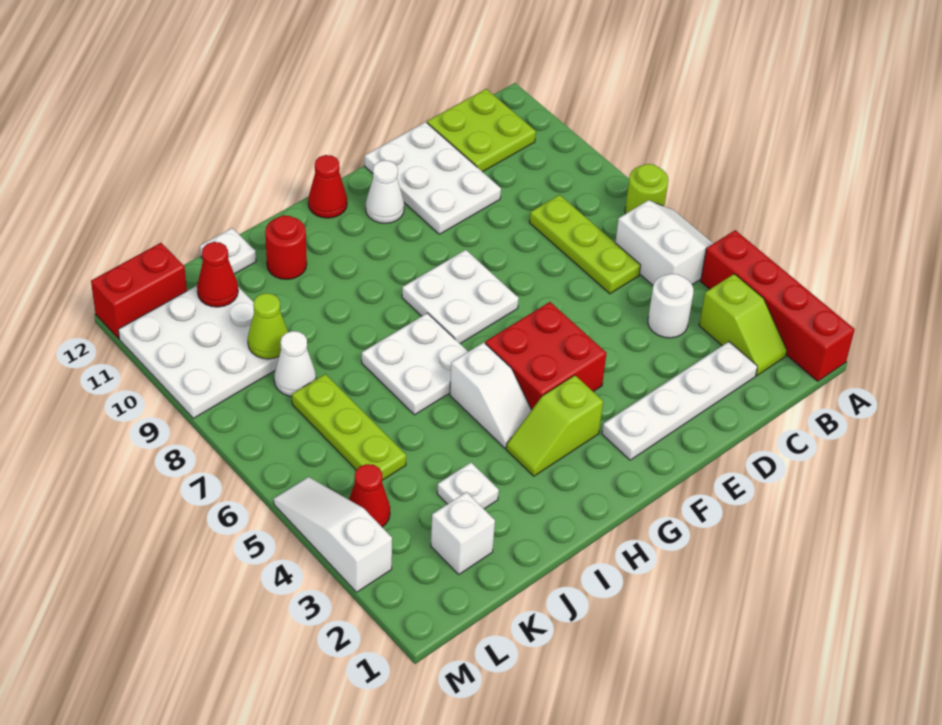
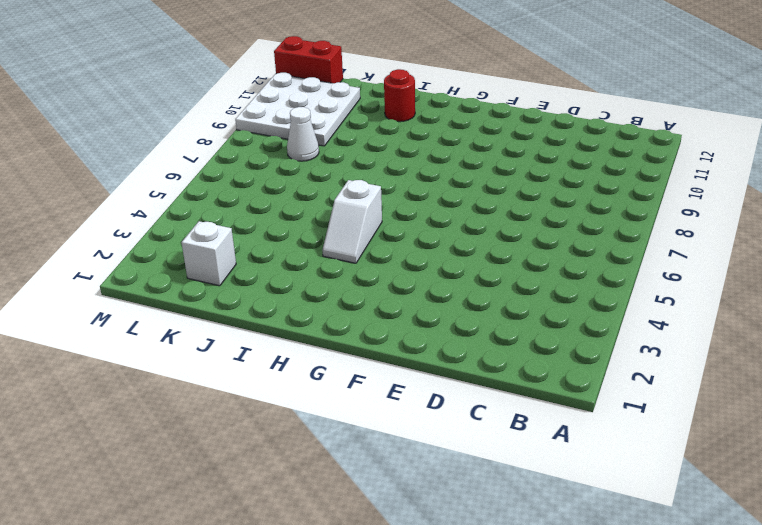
none -> red 1x4 brick [701,230,855,381]
none -> white 2x2 slope [615,200,713,285]
none -> lime 1x1 round brick [625,164,668,214]

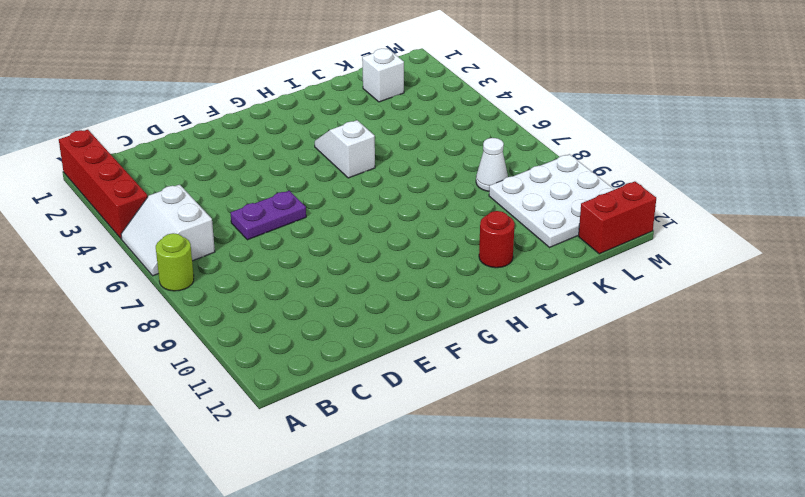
purple 1x2 plate [231,191,306,240] -> none
none -> lime 1x2 slope [699,274,787,376]
none -> lime 2x2 plate [427,89,536,172]
none -> white 1x4 plate [602,342,758,460]

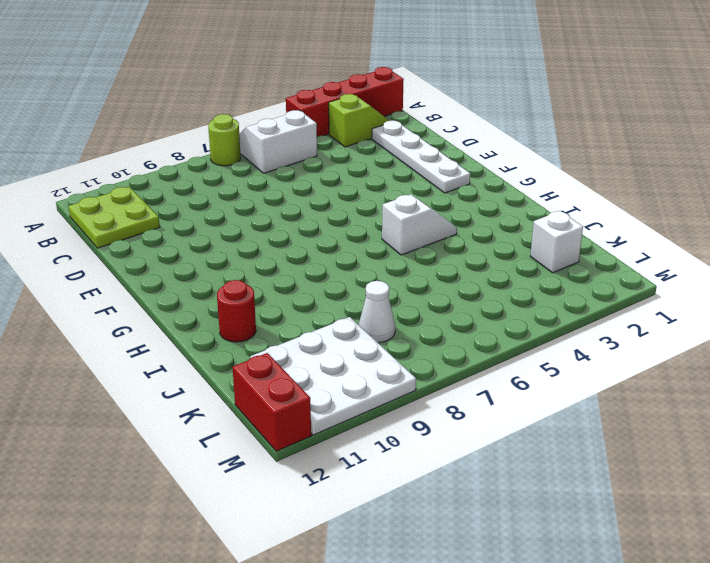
none -> white 1x1 round brick [648,274,694,338]
none -> lime 1x3 plate [529,195,641,294]
none -> white 2x3 plate [365,122,501,234]

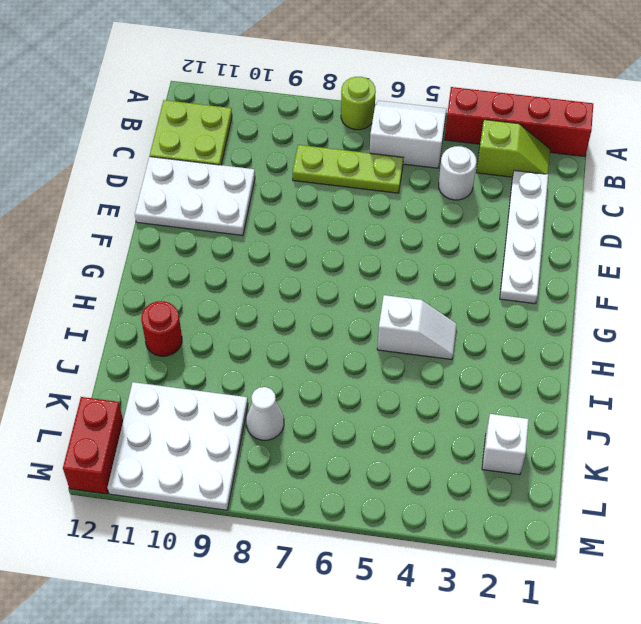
none -> red 2x2 brick [485,302,606,410]
none -> white 2x2 plate [402,250,519,343]
none -> white 1x1 cone [366,160,404,223]

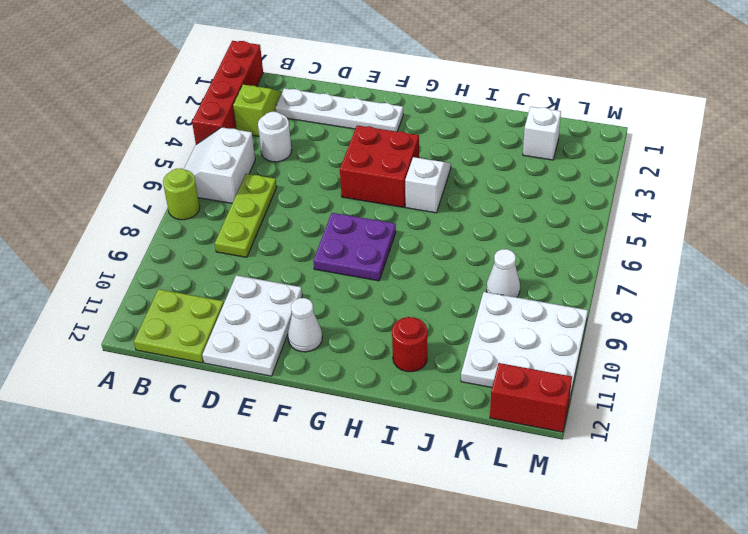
purple 2x2 plate [313,213,396,281] -> white 2x2 plate [402,250,519,343]
none -> lime 1x2 slope [506,375,603,476]
none -> red 1x1 cone [308,155,347,218]
none -> white 2x2 plate [362,313,468,415]

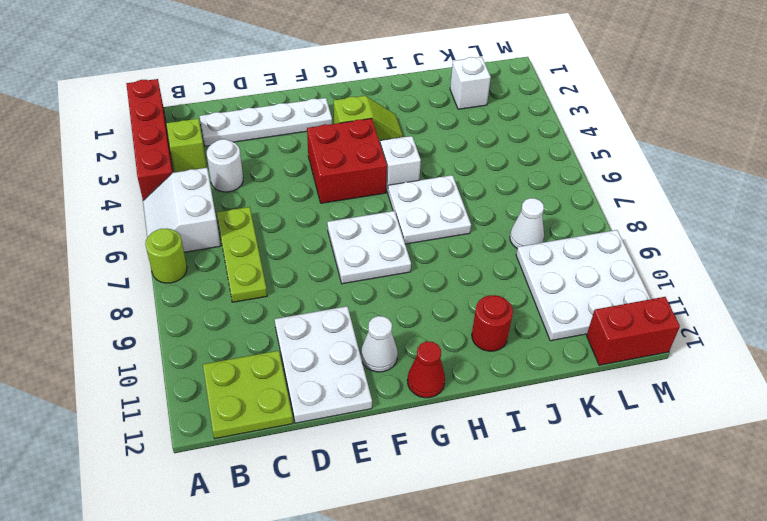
none -> white 1x1 plate [437,463,499,509]
none -> white 1x1 plate [200,228,256,274]
none -> lime 1x3 plate [292,374,406,480]

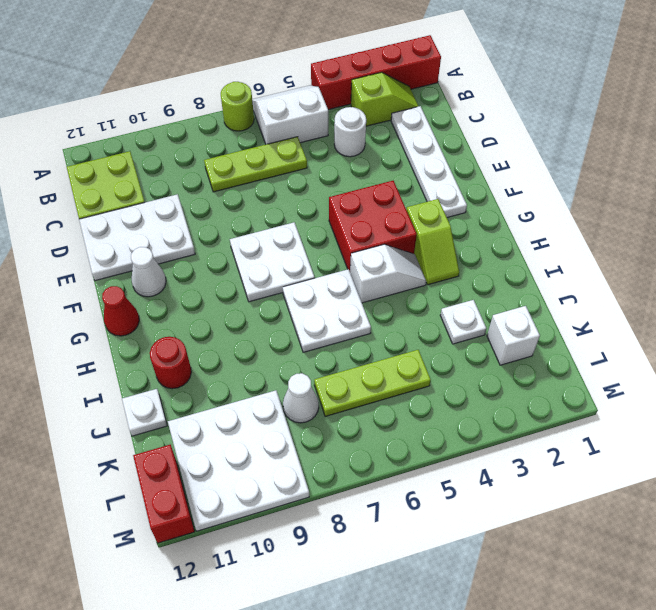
none -> red 1x1 cone [349,464,390,527]
none -> white 1x3 slope [274,477,392,592]
none -> lime 1x1 cone [248,293,288,359]

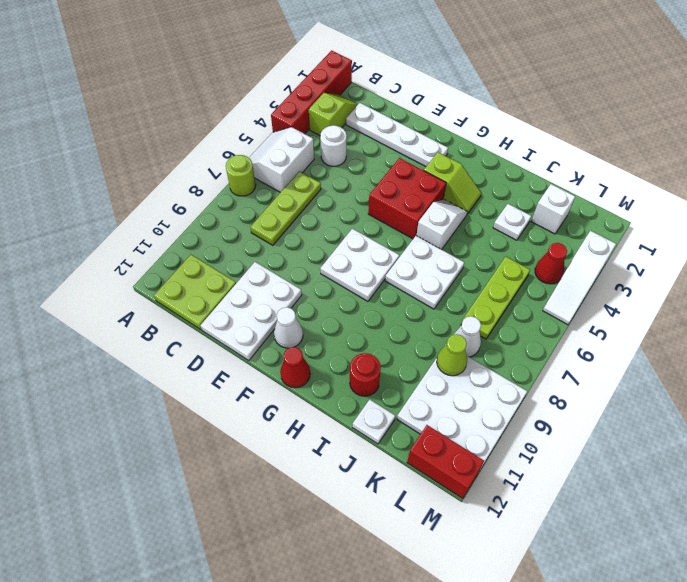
none -> red 1x1 cone [197,242,238,307]

